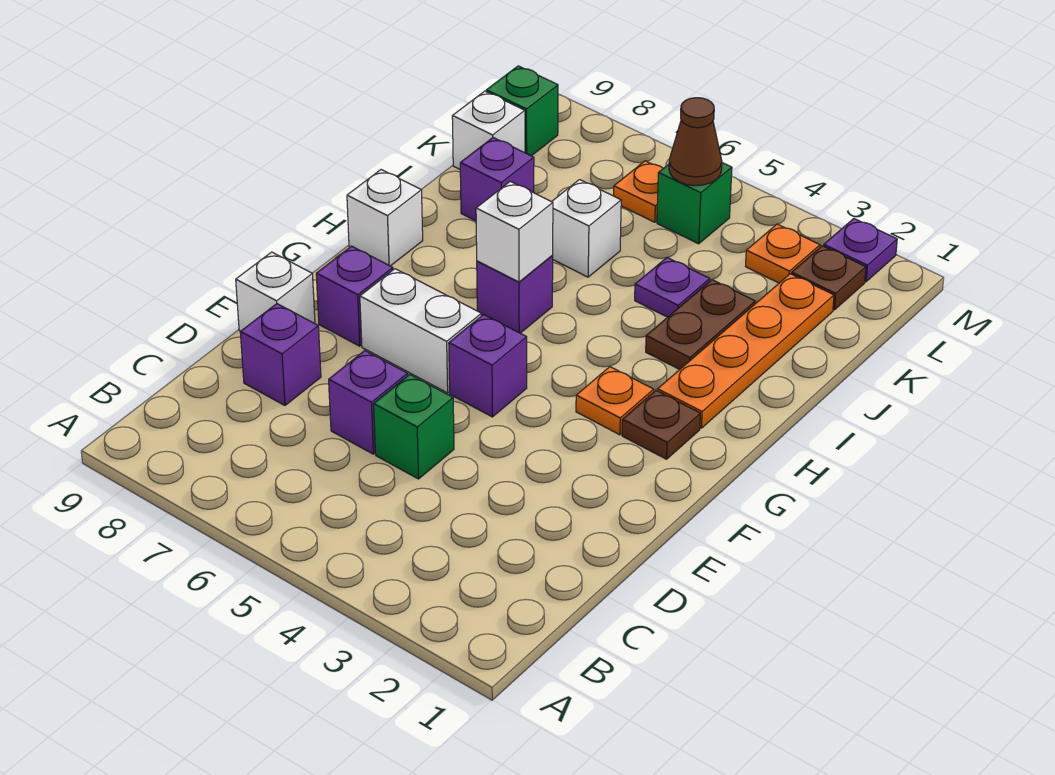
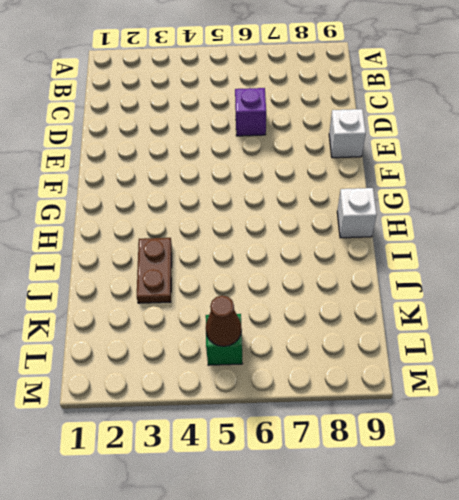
none -> green 1x1 brick [374,375,454,479]
none -> purple 1x1 brick [240,304,321,405]
none -> purple 1x1 brick [449,315,527,417]

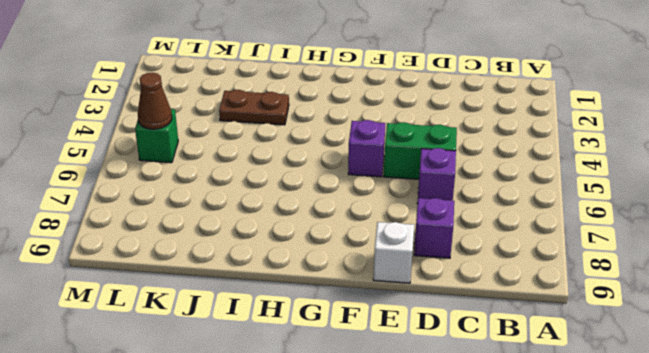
green 1x2 brick [384,122,457,179] -> green 1x1 brick [374,375,454,479]
none -> white 1x2 brick [360,269,481,393]
none -> purple 1x1 brick [316,246,393,346]
none -> brown 1x1 plate [622,391,700,459]

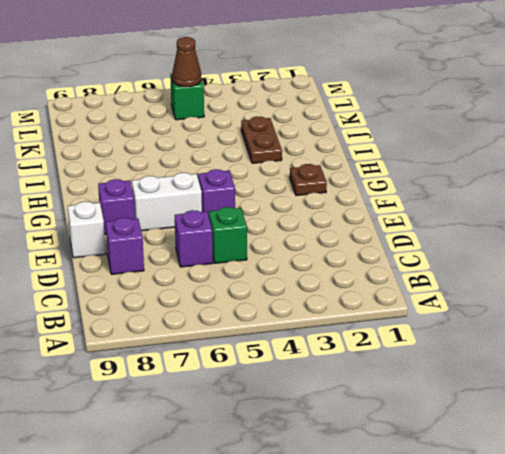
none -> orange 1x1 plate [576,367,654,435]
none -> orange 1x4 plate [658,274,834,428]
none -> purple 1x1 brick [477,256,553,333]

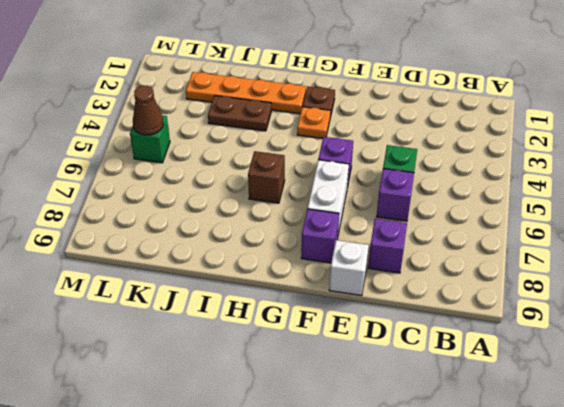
brown 1x1 brick [248,151,285,203] -> purple 1x1 brick [477,256,553,333]
none -> white 1x1 brick [347,170,423,266]
none -> purple 1x1 plate [635,258,710,317]
none -> white 1x1 brick [552,180,621,277]

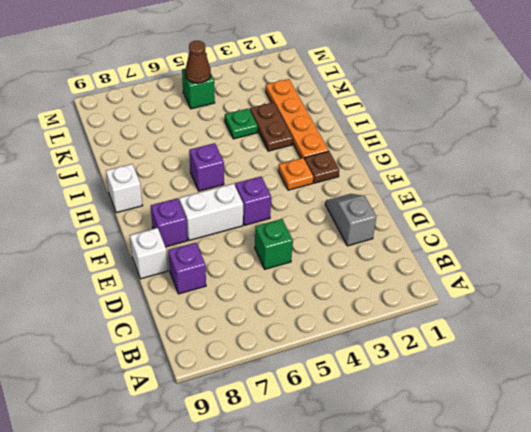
grey 1x2 slope [325,194,376,246] -> none
green 1x1 plate [225,108,258,139] -> purple 1x1 plate [635,258,710,317]
none -> purple 1x1 brick [329,351,408,454]
none -> white 1x1 brick [552,180,621,277]
none -> purple 1x1 brick [460,138,534,221]

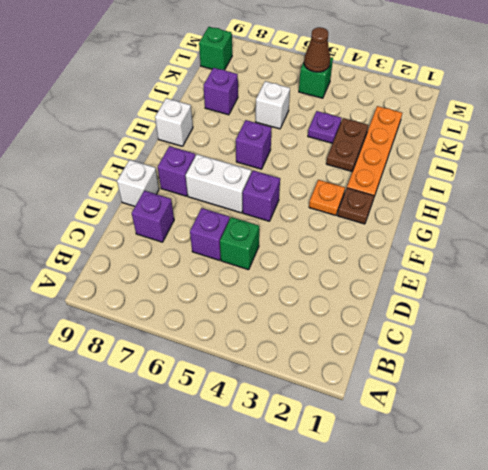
none -> white 1x1 brick [452,91,525,169]
none -> brown 1x1 plate [792,246,866,310]
none -> orange 1x1 plate [746,224,820,283]

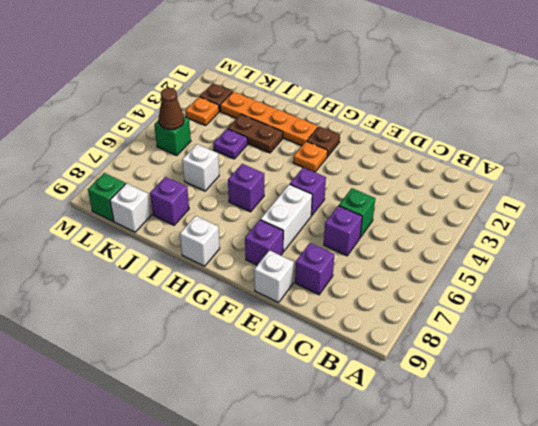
none -> orange 1x1 plate [614,161,663,222]
none -> purple 1x1 plate [824,219,897,282]
none -> white 1x1 brick [476,181,553,282]

